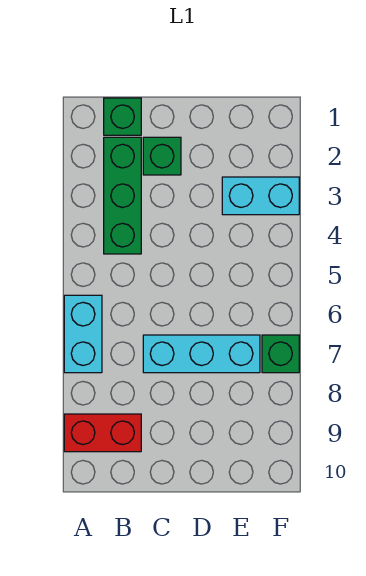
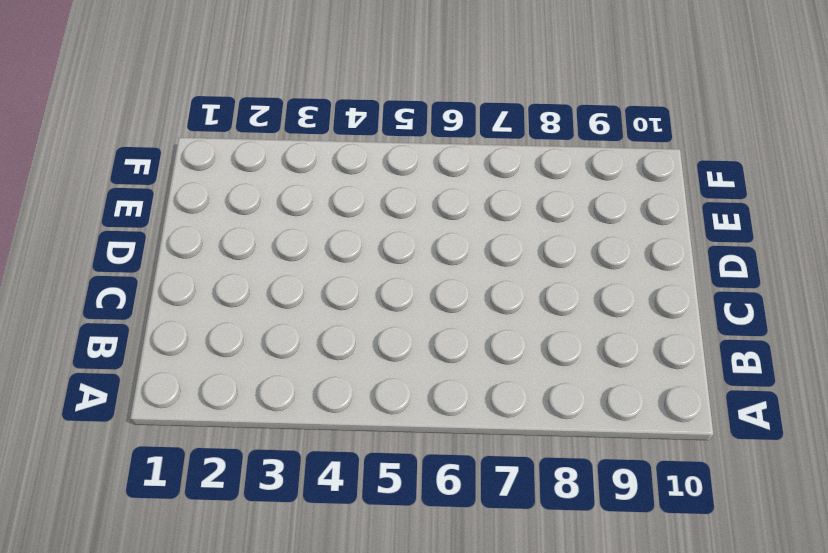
none -> cyan 1x2 brick [64,295,102,373]
none -> red 1x2 brick [64,414,141,452]

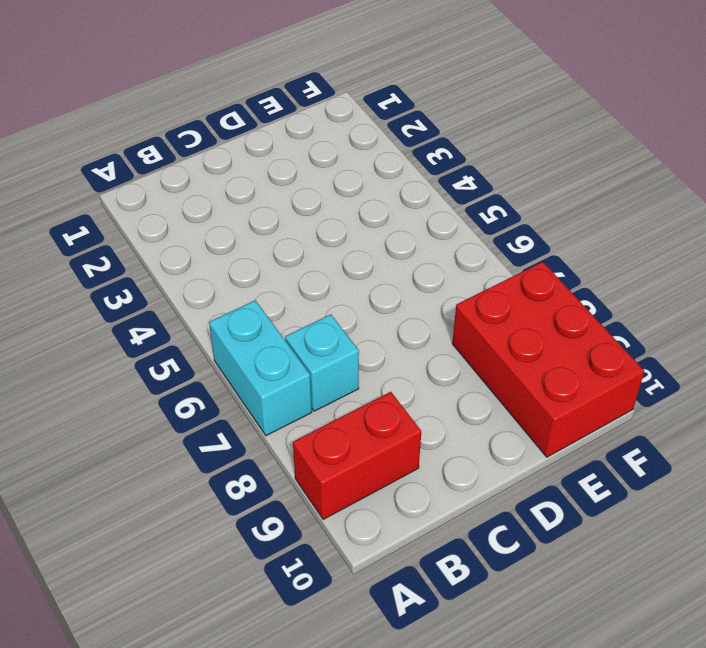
cyan 1x1 brick [285,314,359,411] -> none
red 2x3 brick [452,262,644,457] -> none
none -> green 1x1 brick [104,98,141,135]
none -> green 1x3 brick [104,137,141,254]

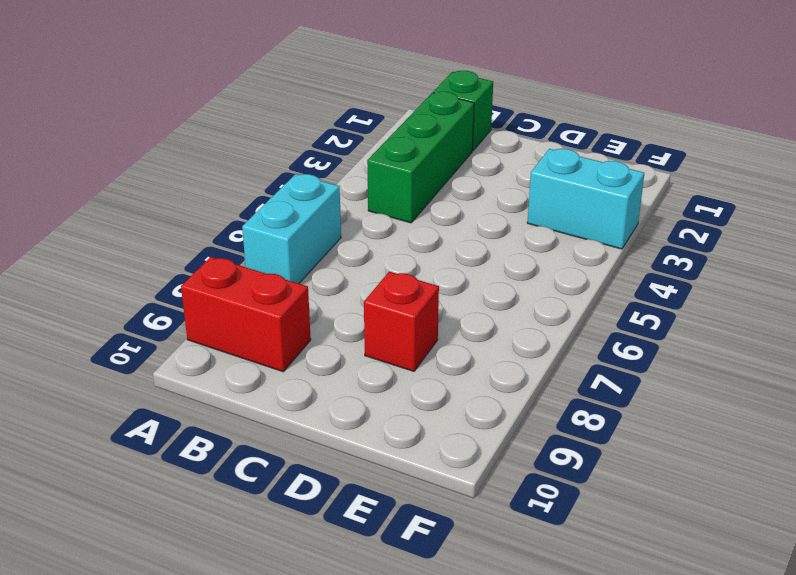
red 1x1 brick [364,272,439,371] -> none
none -> green 1x1 brick [143,137,181,175]
none -> cyan 1x3 brick [143,335,260,373]

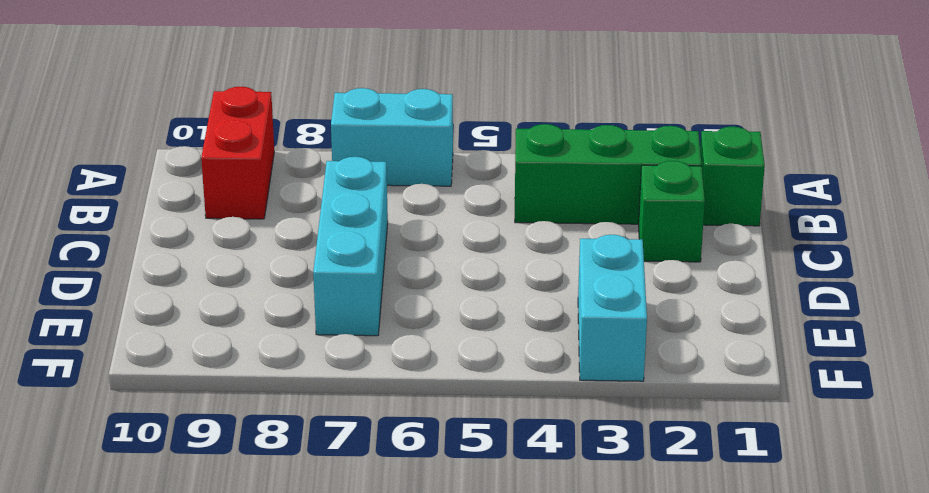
none -> green 1x1 brick [262,335,299,373]

